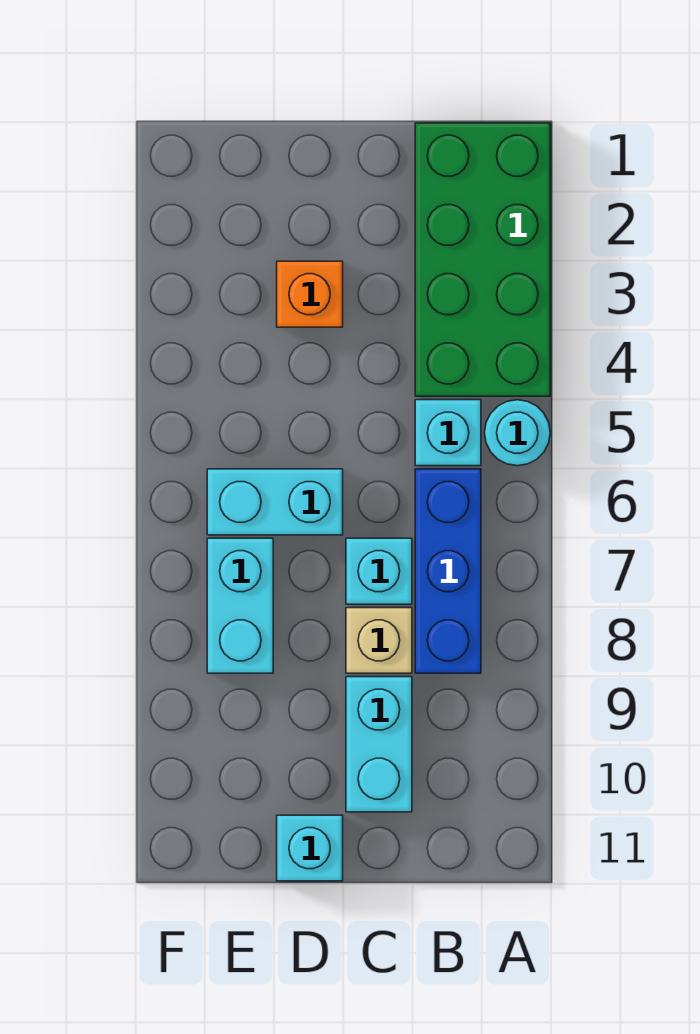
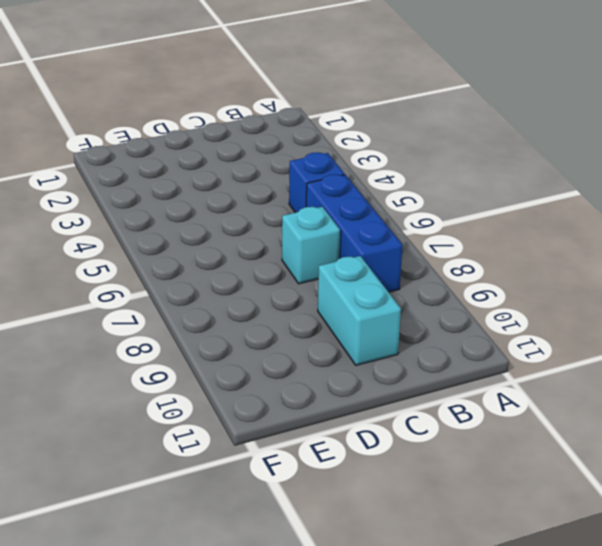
blue 1x1 brick [289,152,345,213] -> cyan 1x1 brick [415,400,481,466]
none -> green 2x4 brick [415,123,550,396]
none -> cyan 1x1 round brick [484,400,550,466]

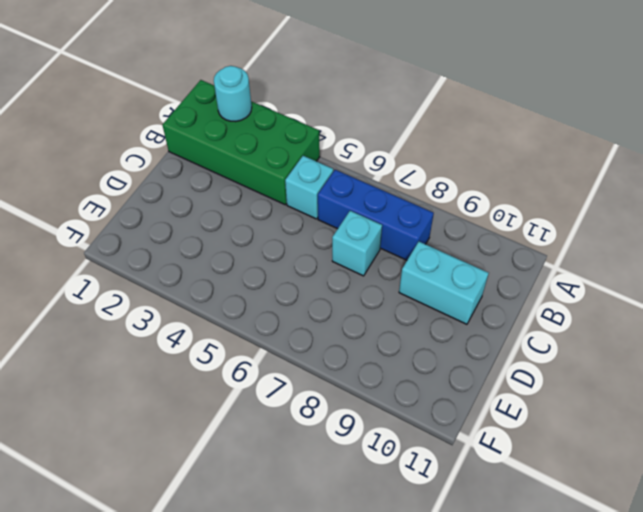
cyan 1x1 round brick [214,66,252,122] -> cyan 1x1 round brick moved to [484,400,550,466]
none -> tan 1x1 brick [346,608,412,673]
none -> orange 1x1 brick [277,261,343,327]

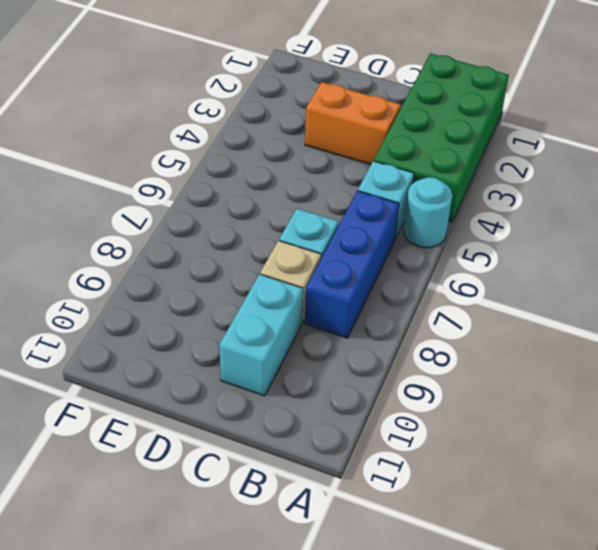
orange 1x2 brick [305,82,401,165] -> orange 1x1 brick [277,261,343,327]
none -> cyan 1x2 brick [207,469,343,535]
none -> cyan 1x1 brick [277,815,343,881]

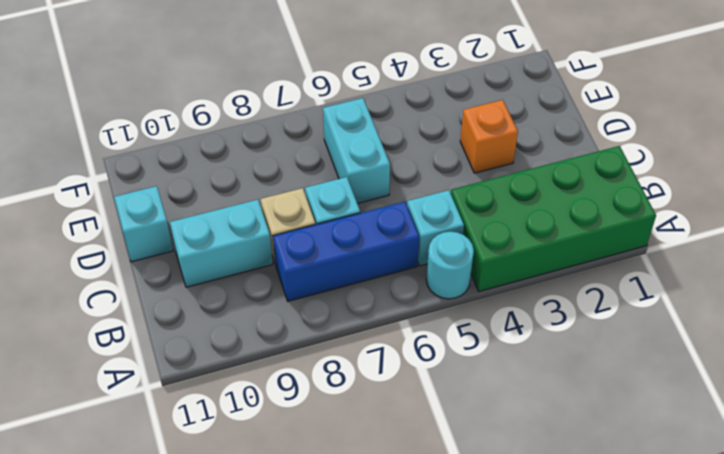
none -> cyan 1x2 brick [207,538,273,673]

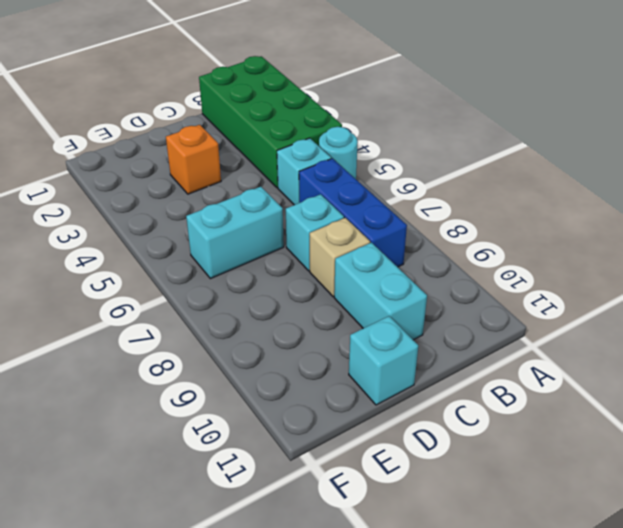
none -> cyan 1x2 brick [207,538,273,673]

